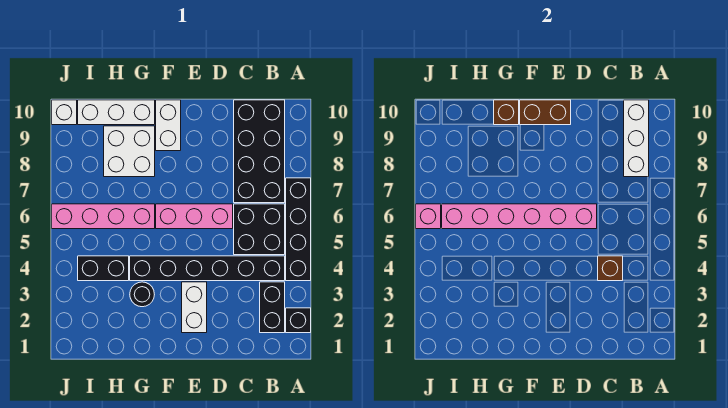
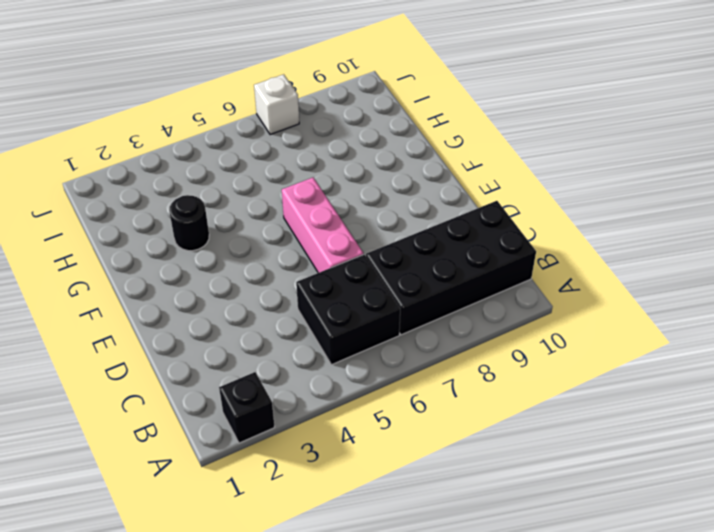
white 1x1 brick [254,74,299,135] -> white 1x1 brick moved to [52,100,77,125]
none -> black 1x4 brick [286,178,311,281]
none -> black 1x2 brick [260,282,285,333]
none -> black 1x6 brick [130,256,285,281]

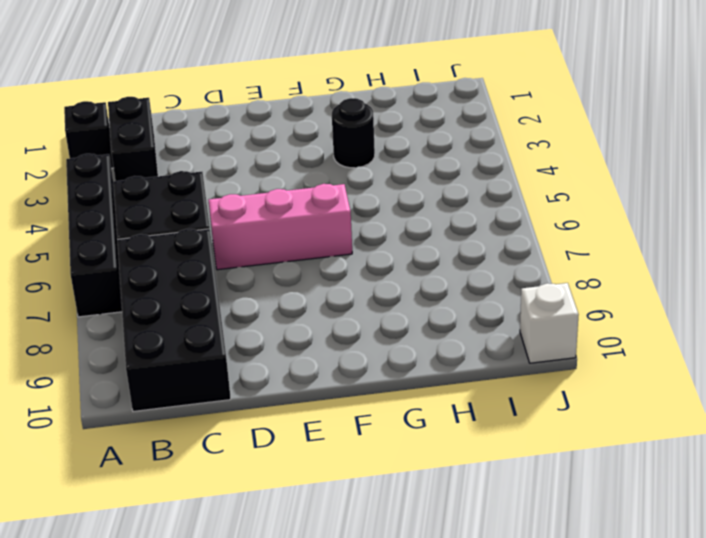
none -> black 1x6 brick [130,256,285,281]
none -> white 1x2 brick [182,282,207,333]
none -> white 1x2 brick [156,100,181,151]

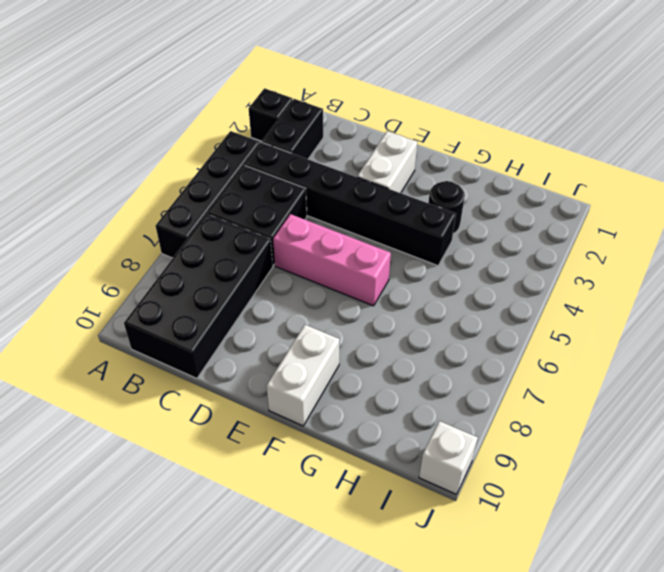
none -> pink 1x4 brick [52,204,155,229]
none -> white 2x2 brick [104,126,155,177]
none -> white 1x3 brick [78,100,155,125]

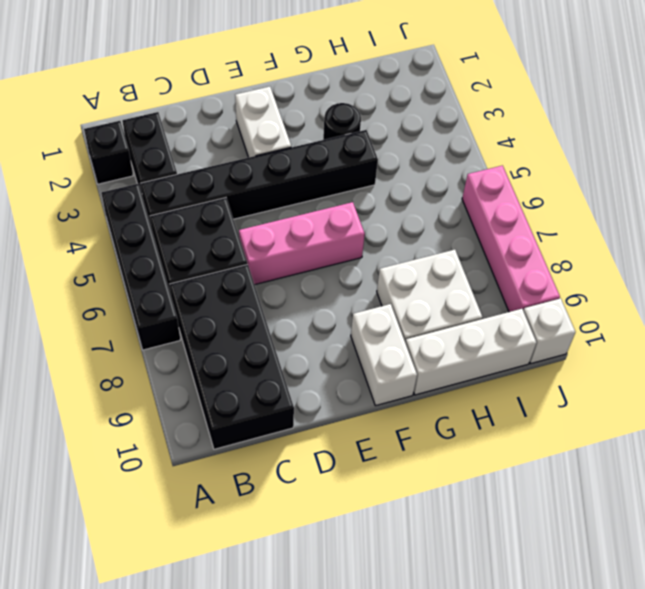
pink 1x4 brick [462,166,560,312] -> pink 1x4 brick turned to [52,204,155,229]
none -> black 1x2 brick [78,256,129,281]
none -> white 1x3 brick [624,100,649,177]
none -> brown 1x1 brick [598,256,623,281]

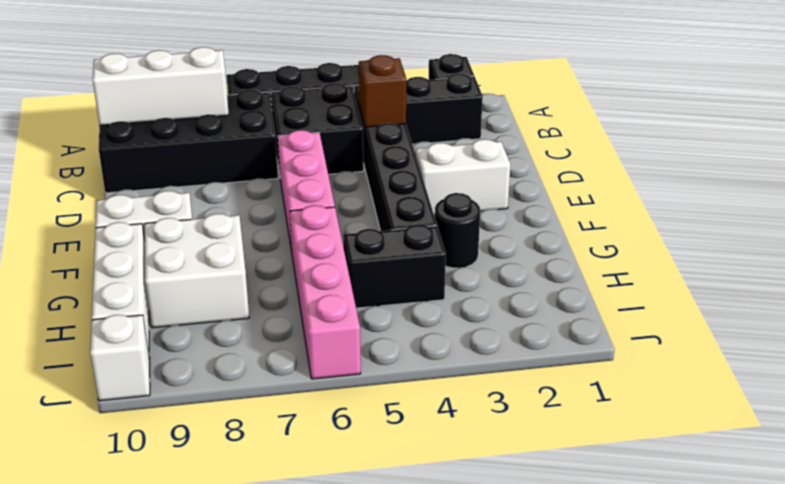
black 1x2 brick [343,225,446,308] -> black 1x2 brick turned to [78,256,129,281]
none -> pink 1x6 brick [442,204,597,229]
none -> brown 1x2 brick [520,100,571,125]
none -> brown 1x1 brick [494,100,519,125]

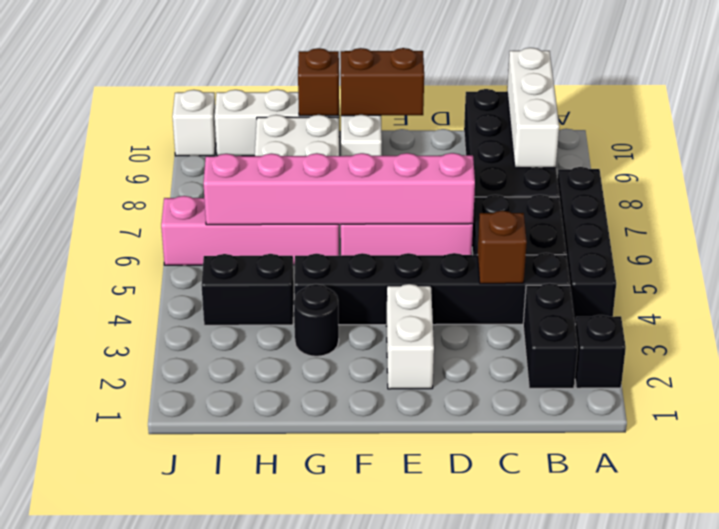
none -> pink 1x1 brick [416,204,441,229]

